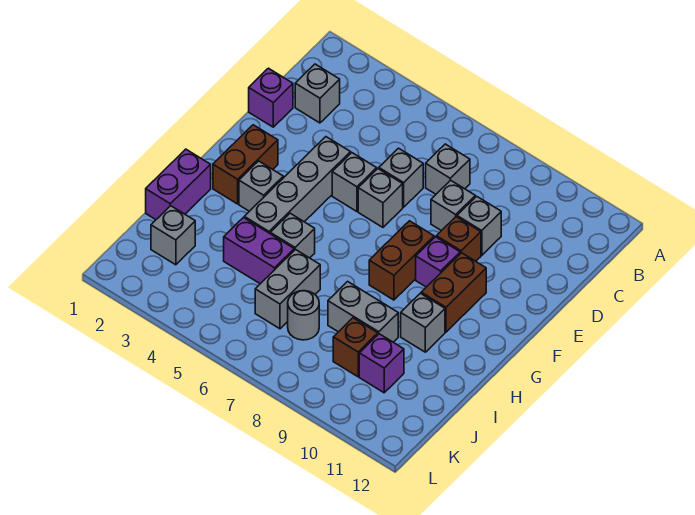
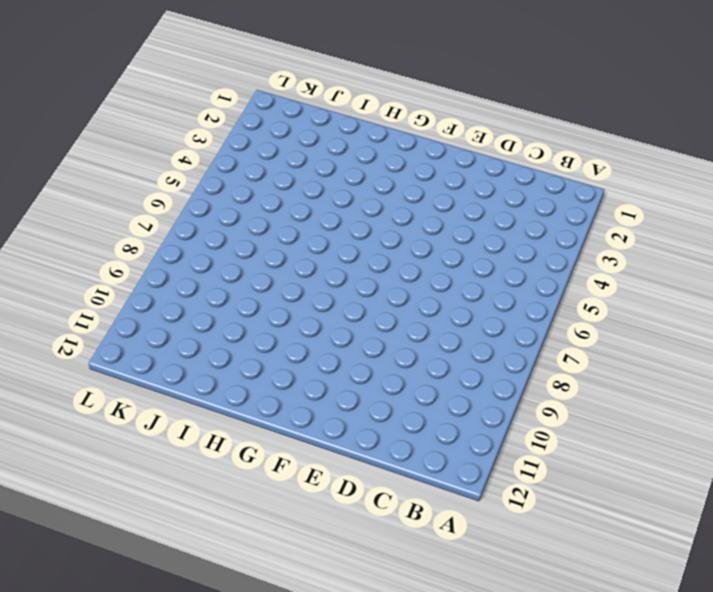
none -> grey 1x1 brick [295,64,340,123]
none -> grey 1x1 brick [426,144,470,194]
none -> purple 1x1 brick [249,68,293,127]

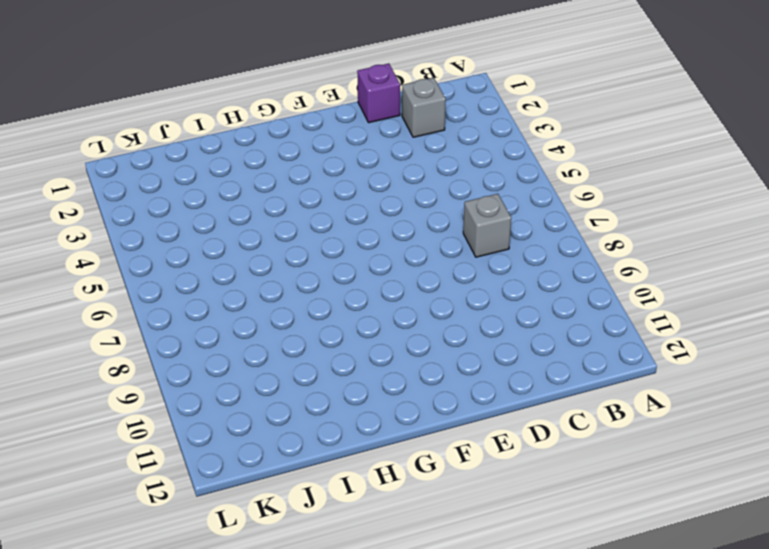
none -> grey 1x1 brick [379,148,423,207]
none -> grey 1x1 brick [431,180,475,231]
none -> grey 1x1 brick [457,196,501,255]

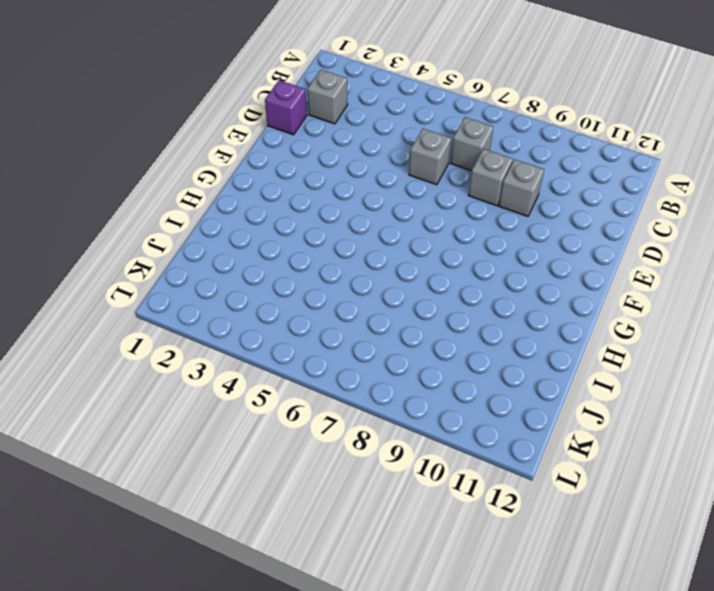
none -> grey 1x4 brick [244,137,351,233]
none -> grey 1x1 brick [332,153,377,211]
none -> grey 1x1 brick [358,169,403,227]

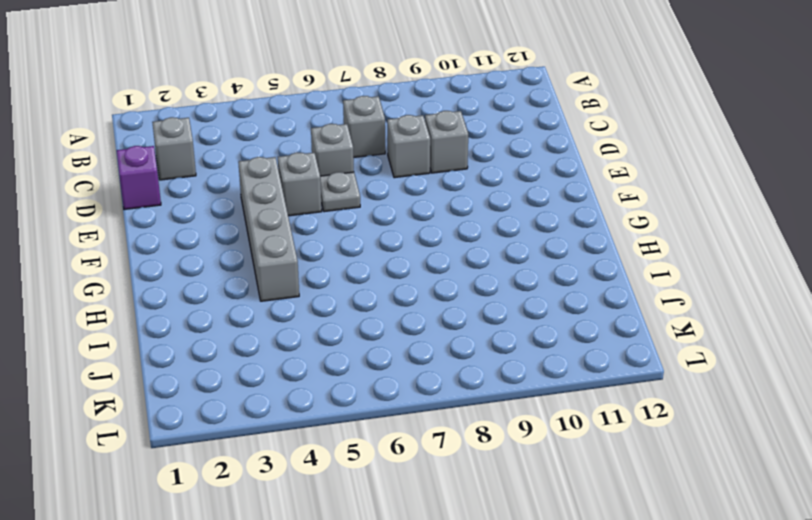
grey 1x1 plate [320,172,360,212] -> grey 1x1 brick [358,169,403,227]
none -> brown 1x1 brick [436,217,481,261]
none -> brown 1x2 brick [213,125,278,204]
none -> brown 1x2 brick [369,221,434,300]

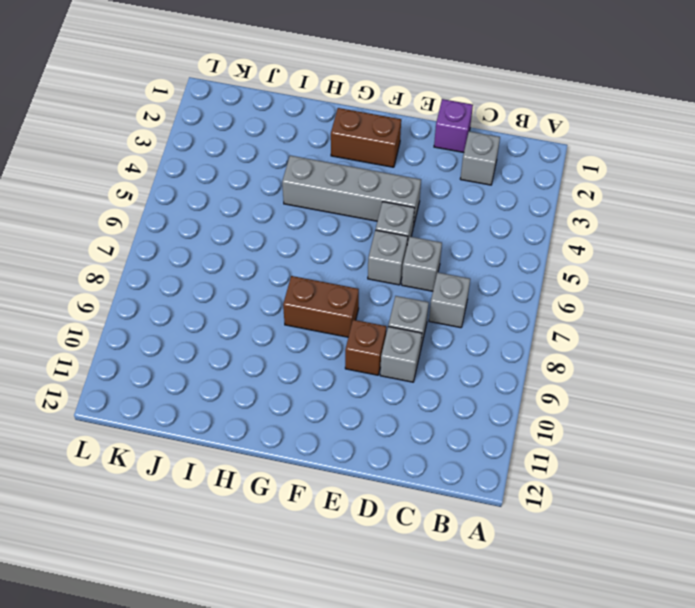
none -> purple 1x1 brick [416,237,460,287]
none -> brown 1x2 brick [421,253,486,332]
none -> grey 1x1 brick [239,161,283,211]

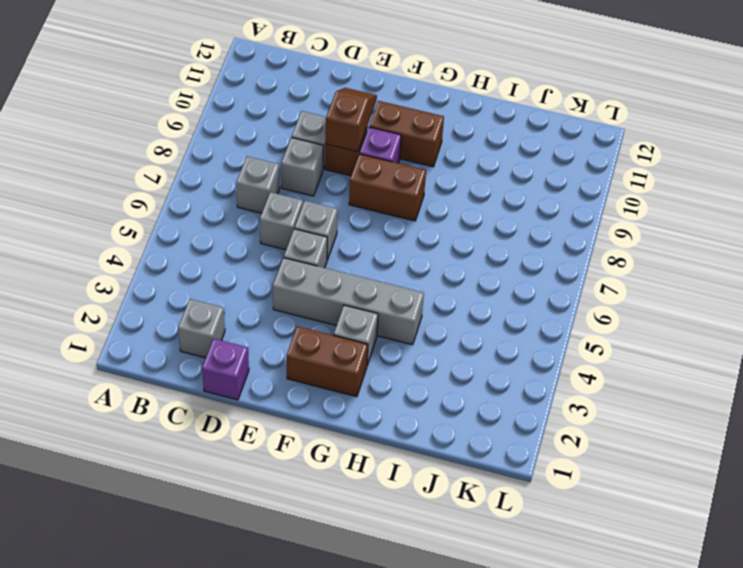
brown 1x2 slope [326,88,377,152] -> none
none -> purple 1x2 brick [146,149,211,220]
none -> grey 1x1 brick [270,213,315,258]
none -> grey 1x1 brick [401,293,445,352]

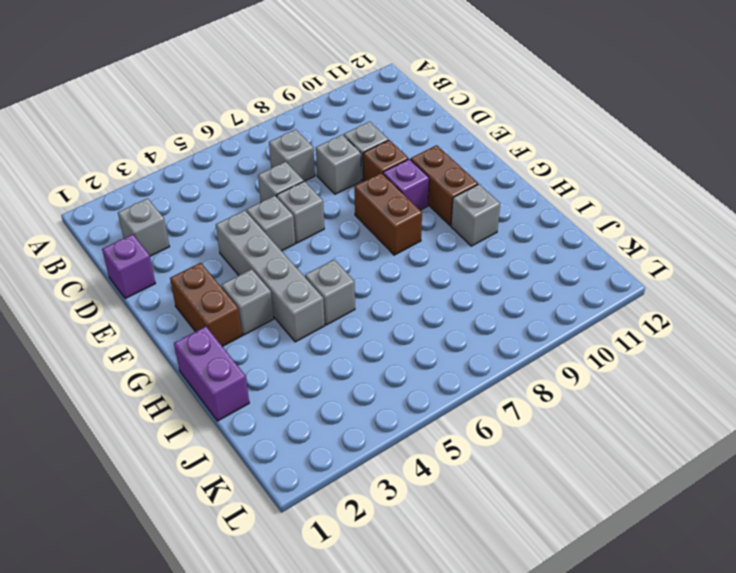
none -> purple 1x2 brick [224,218,294,284]
none -> grey 1x2 brick [255,249,320,329]
none -> grey 1x2 brick [328,282,398,342]

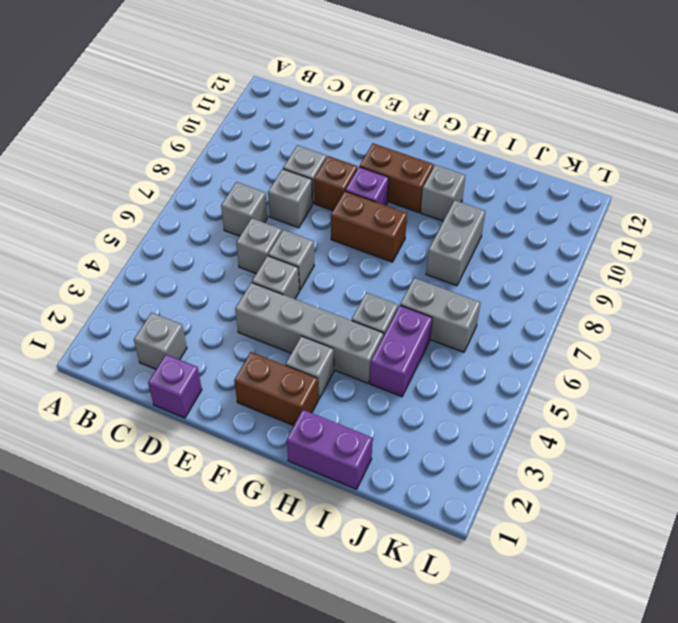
none -> grey 1x1 brick [151,206,195,265]
none -> grey 1x1 round brick [288,291,319,340]
none -> brown 1x1 brick [333,318,378,377]

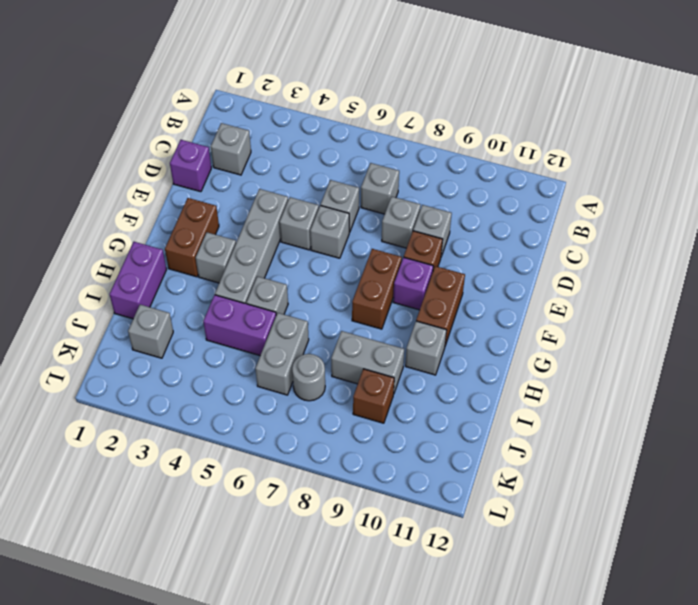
none -> purple 1x1 brick [359,334,404,393]

